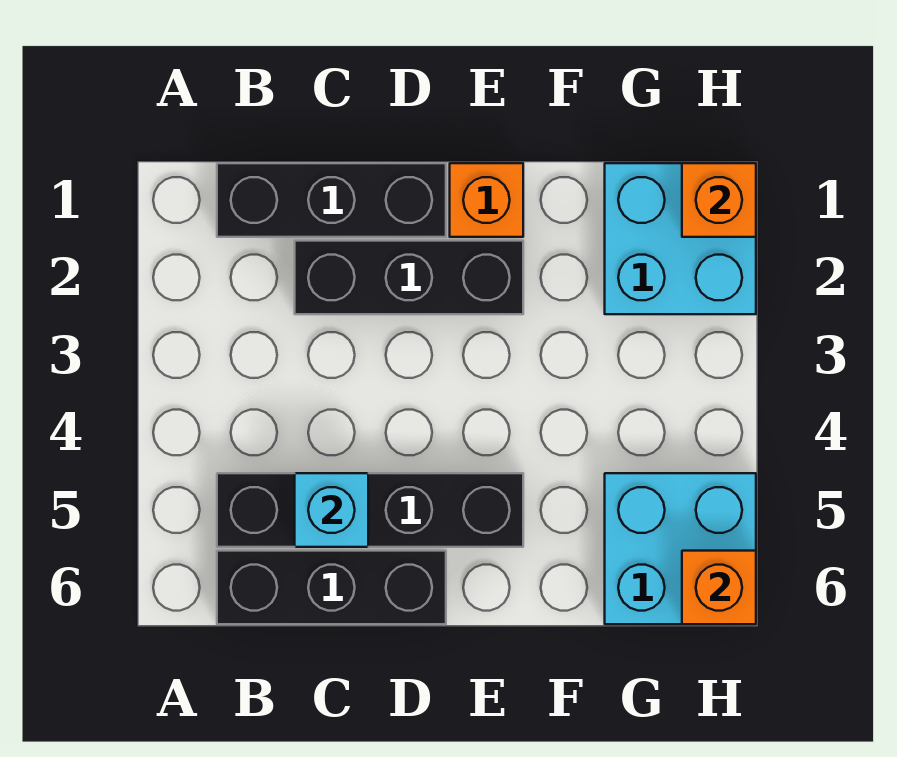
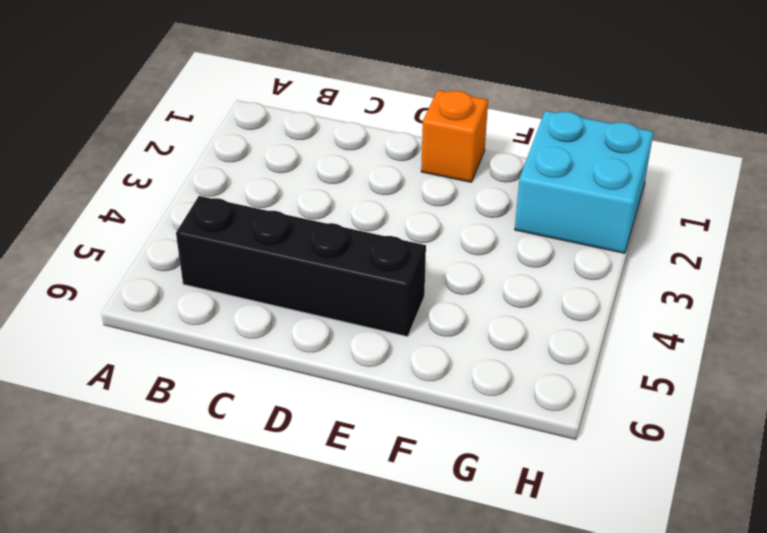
none -> black 1x3 brick [217,163,446,237]
none -> black 1x3 brick [217,551,446,624]

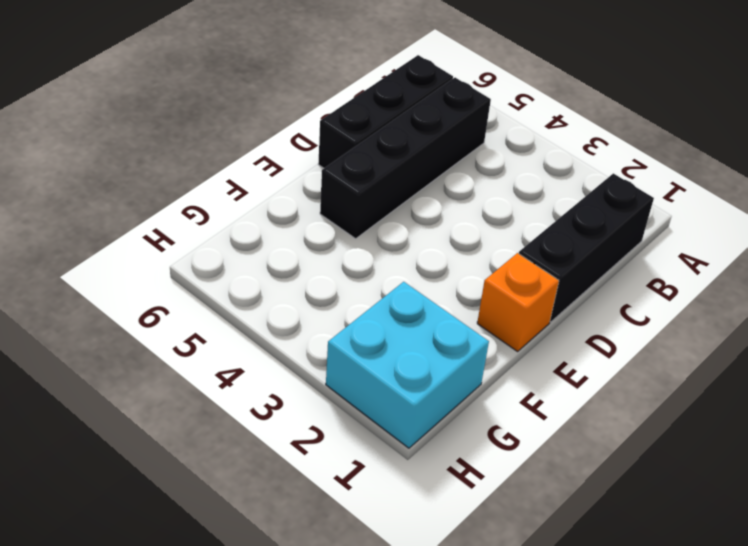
none -> black 1x3 brick [295,241,523,314]
none -> cyan 2x2 brick [605,473,756,624]

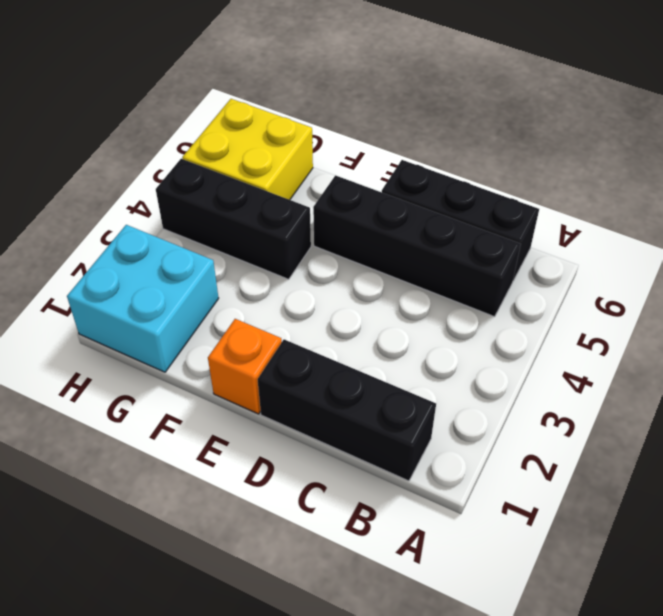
black 1x3 brick [156,159,311,279] -> black 1x3 brick moved to [295,241,523,314]
yellow 2x2 brick [182,99,313,200] -> cyan 2x2 brick [605,473,756,624]
none -> cyan 1x1 brick [295,473,368,547]
none -> orange 1x1 brick [682,163,756,237]

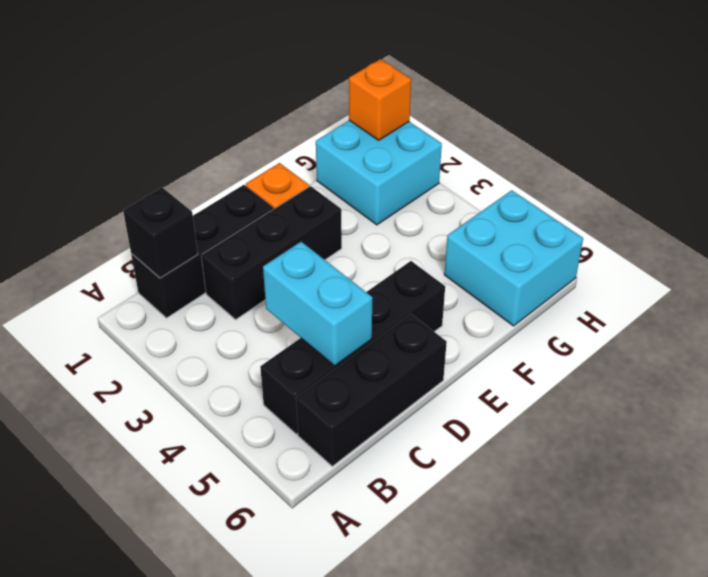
black 1x1 brick [123,188,198,278] -> none
cyan 1x2 brick [263,242,372,366] -> cyan 1x1 brick [295,473,368,547]
none -> orange 1x1 brick [682,551,756,624]

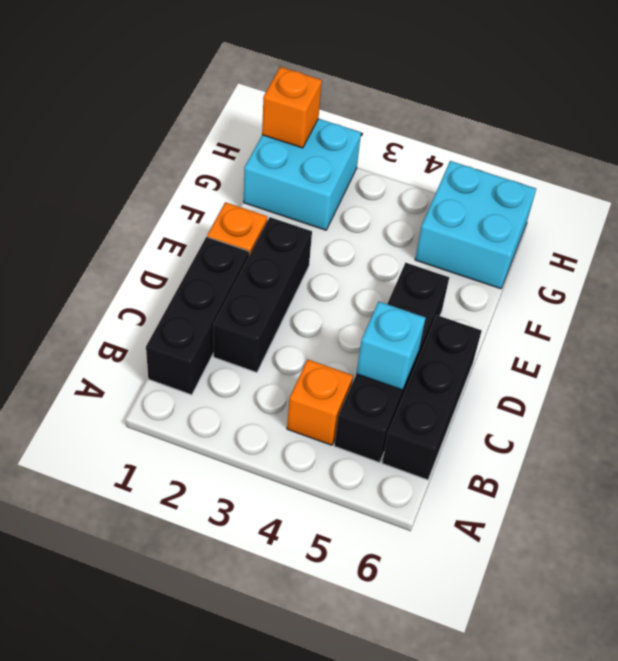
orange 1x1 brick [287,359,353,445] -> orange 1x1 brick moved to [682,551,756,624]

